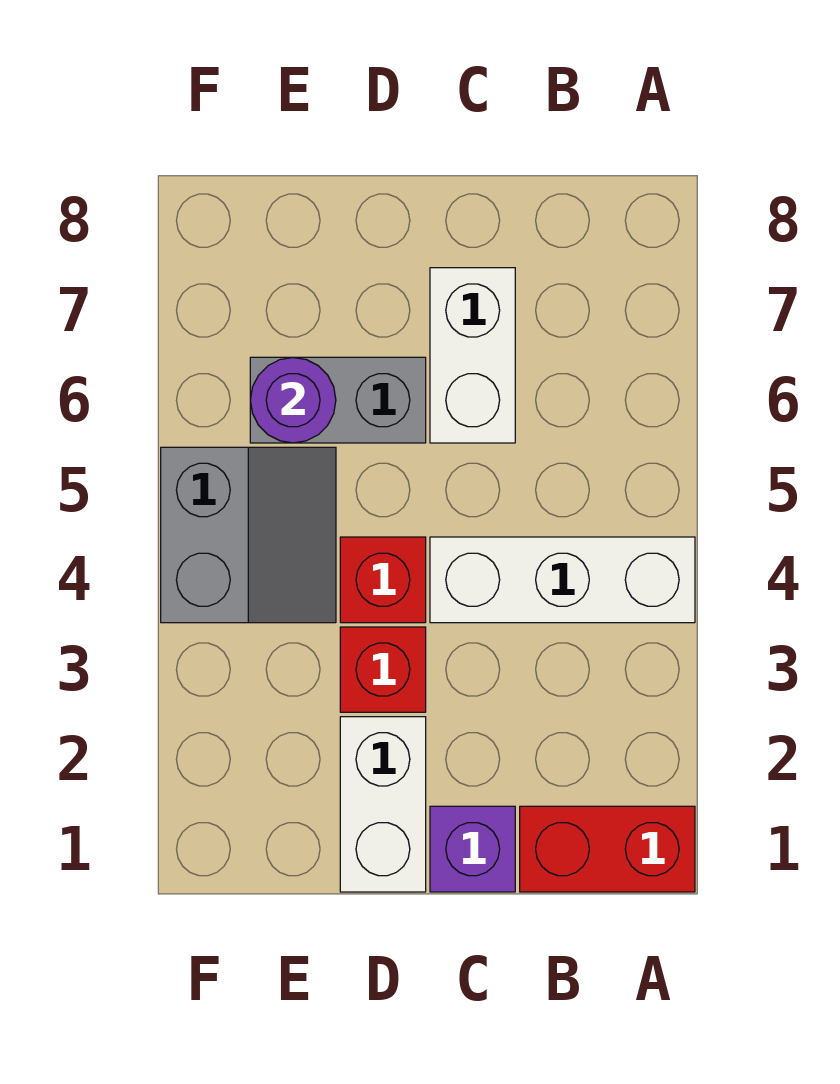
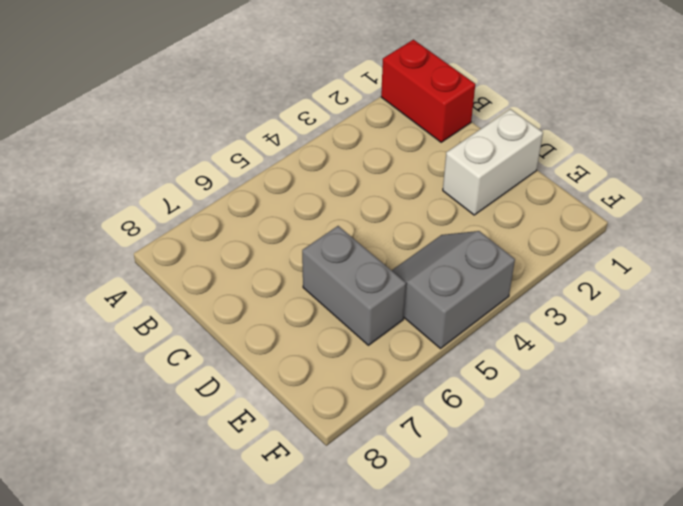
none -> white 1x3 brick [430,537,695,623]
none -> purple 1x1 brick [430,806,515,892]

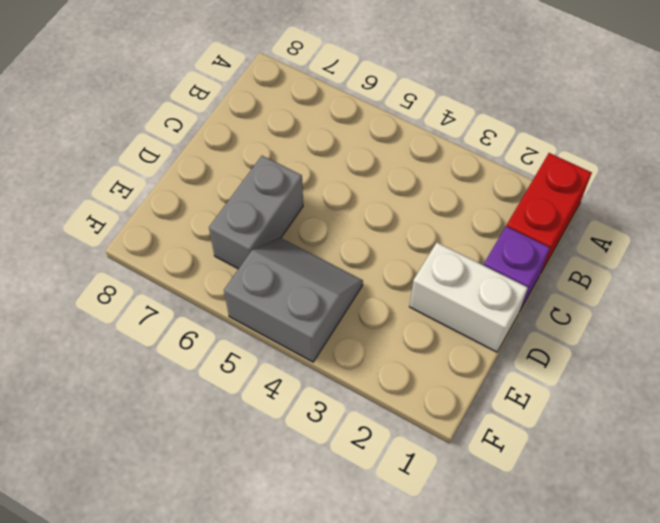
none -> white 1x3 brick [430,537,695,623]
none -> white 1x2 brick [430,268,515,443]

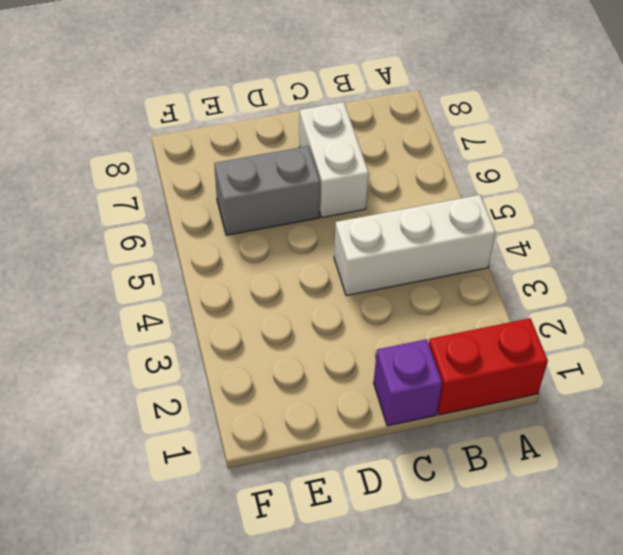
none -> white 1x2 brick [340,717,426,892]
none -> red 1x1 brick [340,627,426,712]

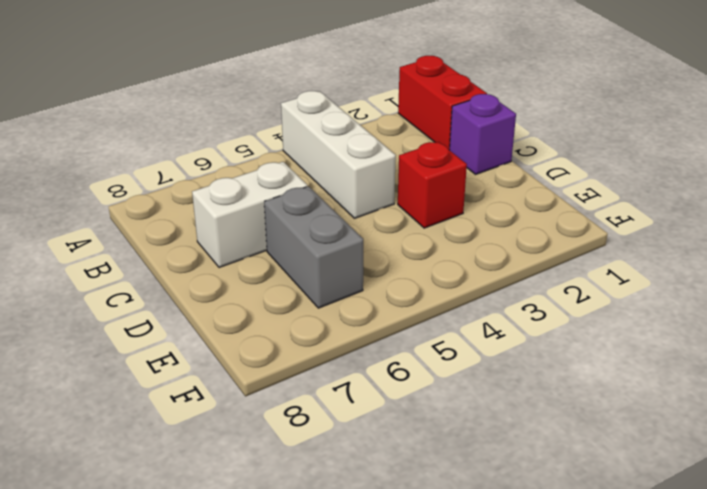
none -> white 1x2 brick [340,717,426,892]
none -> red 1x1 brick [340,537,426,623]

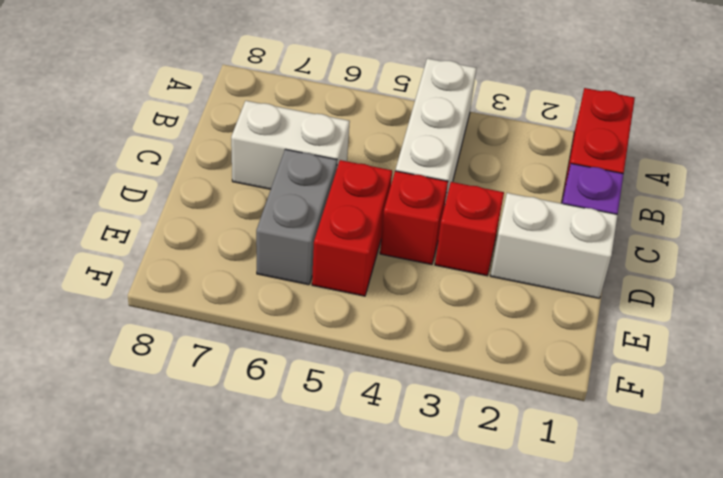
red 1x2 brick [312,160,392,296] -> grey 2x2 slope [161,447,336,623]
none -> purple 1x1 round brick [250,357,336,443]

